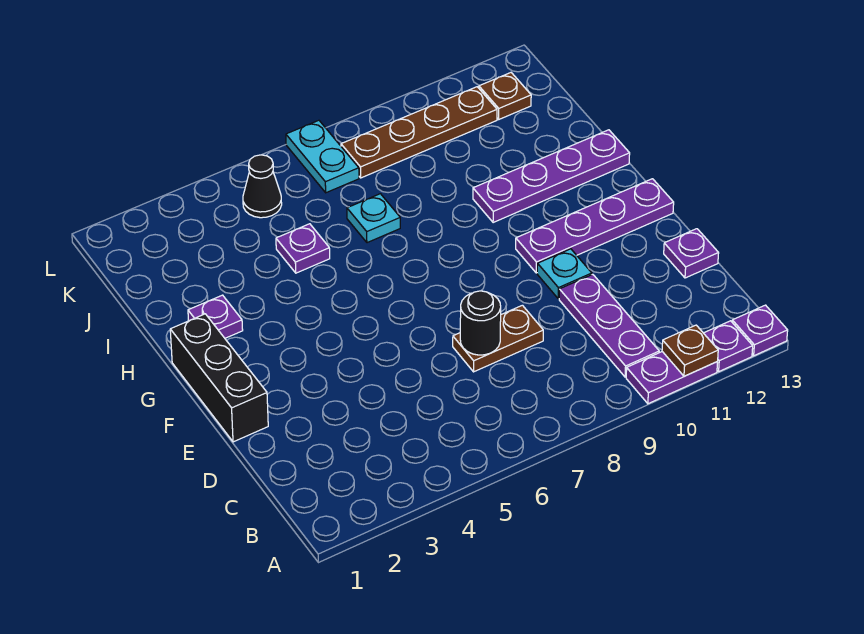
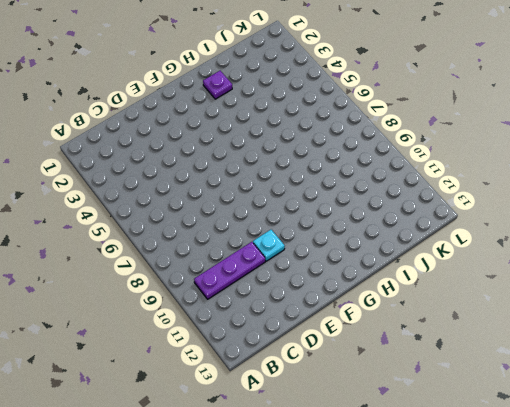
none -> purple 1x2 plate [626,352,718,404]
none -> purple 1x1 plate [704,321,753,371]
none -> purple 1x1 plate [732,305,788,356]

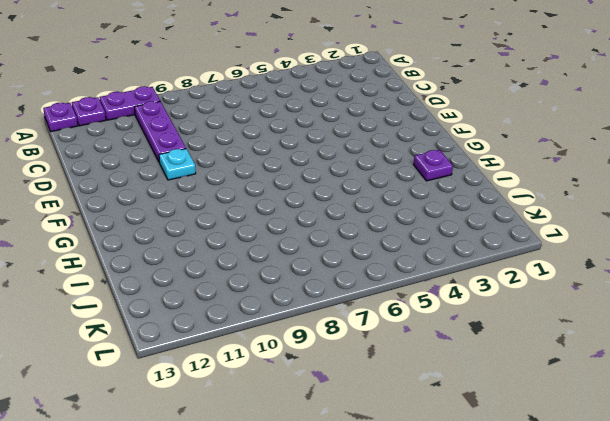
none -> brown 1x2 plate [453,305,543,372]
none -> purple 1x1 plate [664,229,719,278]
none -> black 1x3 brick [170,314,268,442]

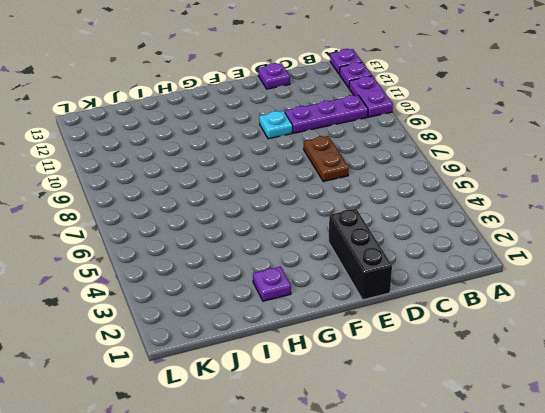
black 1x3 brick [328,209,392,300] -> black 1x3 brick turned to [170,314,268,442]
none -> purple 1x4 plate [516,179,674,273]
none -> purple 1x4 plate [473,130,630,223]
none -> purple 1x1 plate [276,224,330,273]

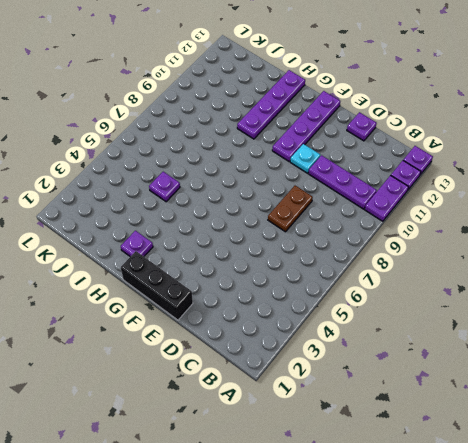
none -> cyan 1x1 plate [347,194,400,243]
none -> black 1x1 cone [243,155,282,218]
none -> cyan 1x2 plate [286,120,359,193]

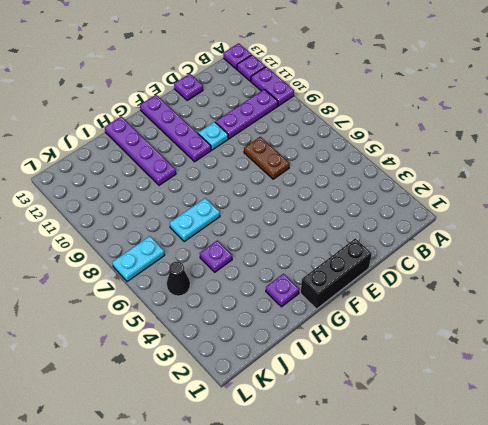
cyan 1x2 plate [170,198,220,241] -> cyan 1x1 plate [347,194,400,243]
none -> brown 1x4 plate [341,87,497,178]
none -> brown 1x1 plate [479,73,531,119]
none -> brown 1x1 plate [662,325,718,376]

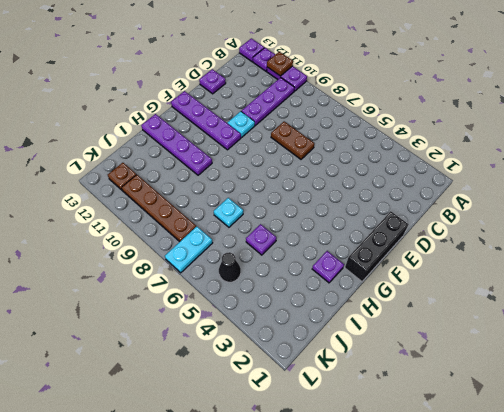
none -> black 1x1 round brick [460,291,501,355]

